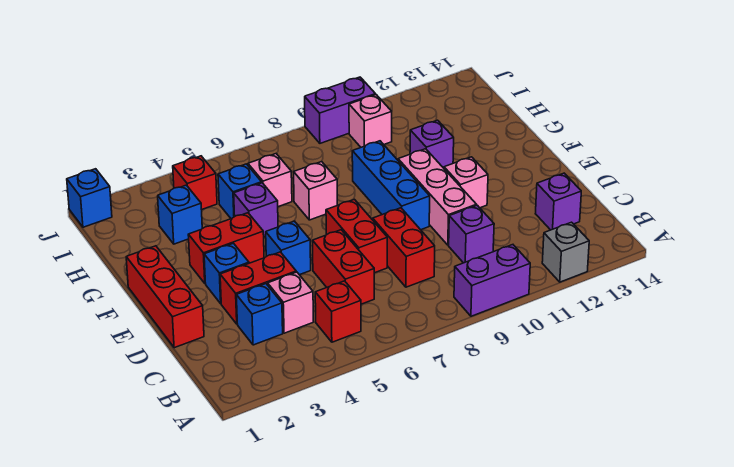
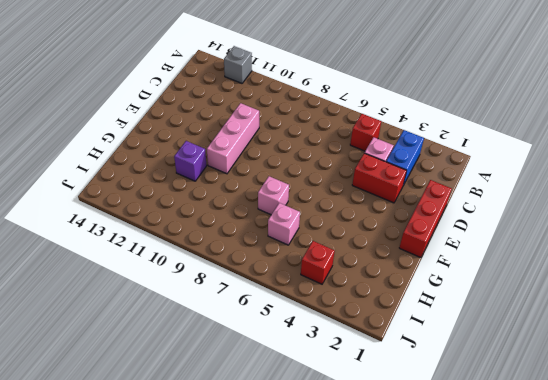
blue 1x2 brick [386,130,424,185] -> blue 1x1 brick [236,284,283,345]
none -> purple 1x2 brick [454,245,530,316]
none -> red 1x2 brick [312,230,374,304]
none -> red 1x2 brick [373,208,435,287]

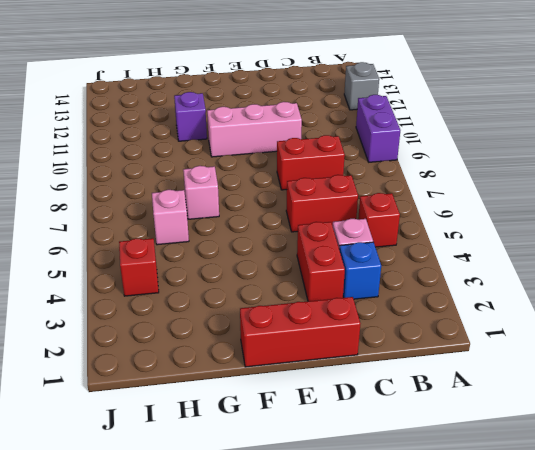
none -> purple 1x1 brick [449,205,494,263]
none -> purple 1x1 brick [535,173,581,230]
none -> red 1x2 brick [326,199,387,273]

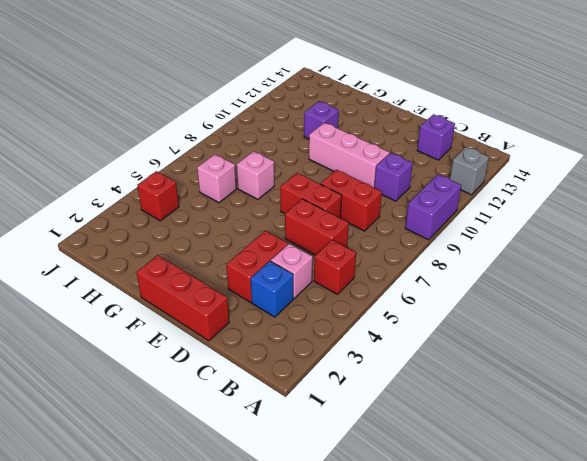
none -> blue 1x1 brick [204,243,249,304]
none -> blue 1x1 brick [266,221,311,275]
none -> blue 1x3 brick [352,141,430,230]

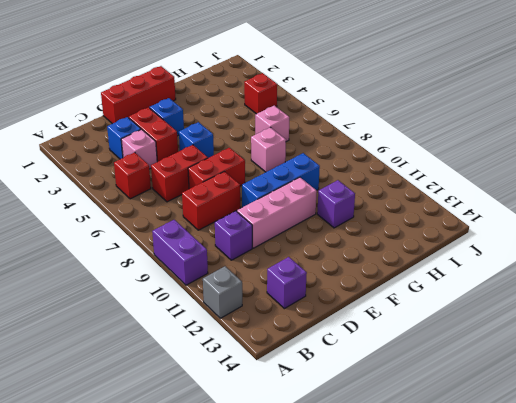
none -> pink 1x1 brick [444,157,488,208]
none -> red 1x2 brick [188,213,264,284]
none -> purple 1x1 brick [234,183,278,237]

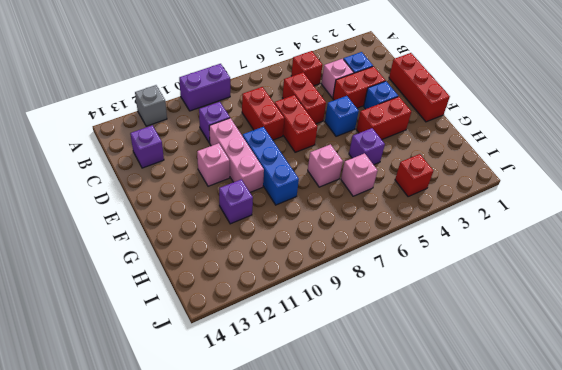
none -> blue 1x1 brick [158,185,202,244]
none -> blue 1x1 brick [218,164,262,219]
none -> pink 1x1 brick [349,95,392,147]

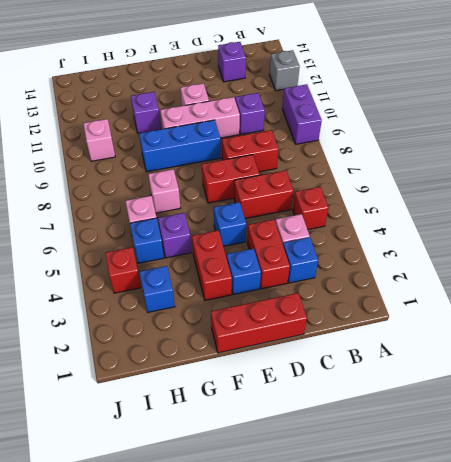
none -> blue 1x1 brick [67,169,112,227]
none -> purple 1x2 brick [305,77,376,143]

